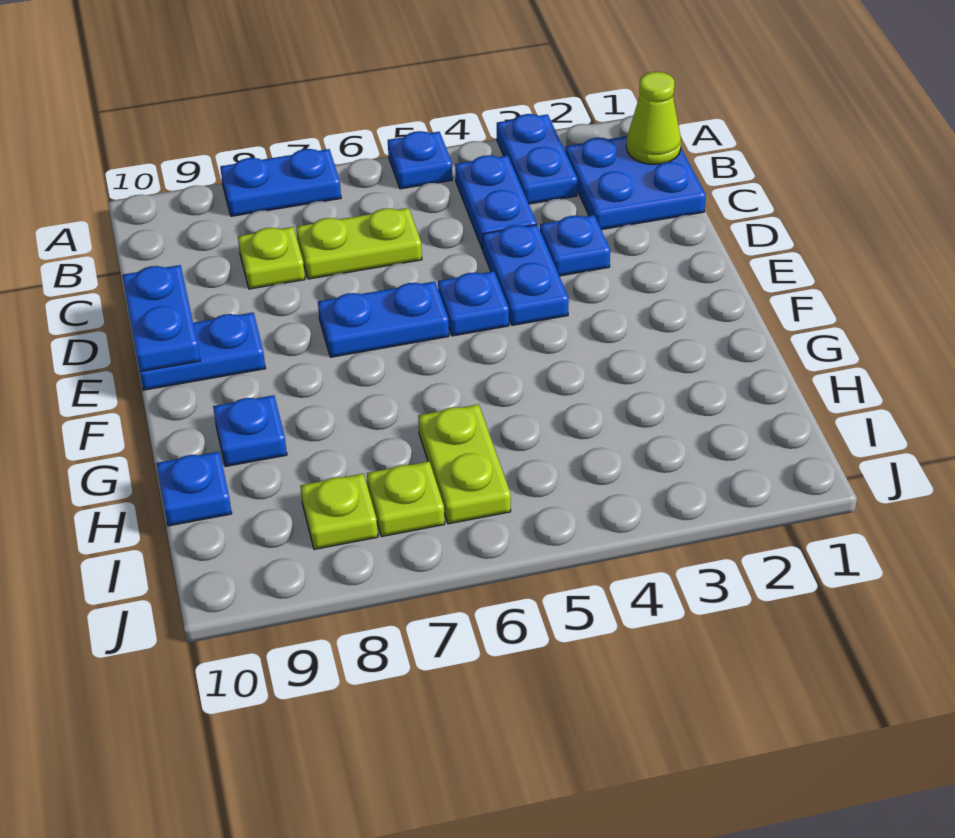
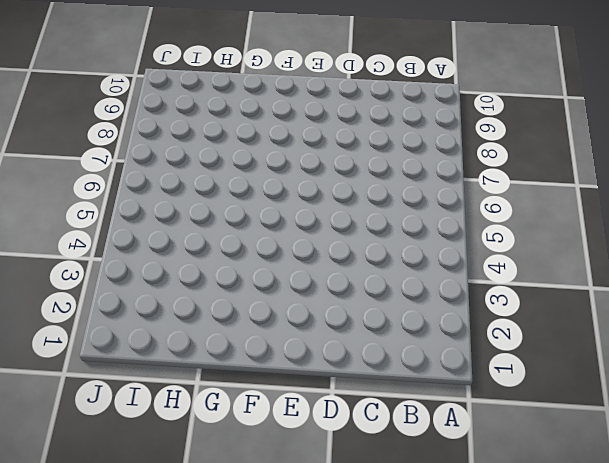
none -> blue 1x2 plate [497,114,577,204]
none -> blue 1x1 plate [388,131,452,189]
none -> blue 1x2 plate [220,149,341,216]

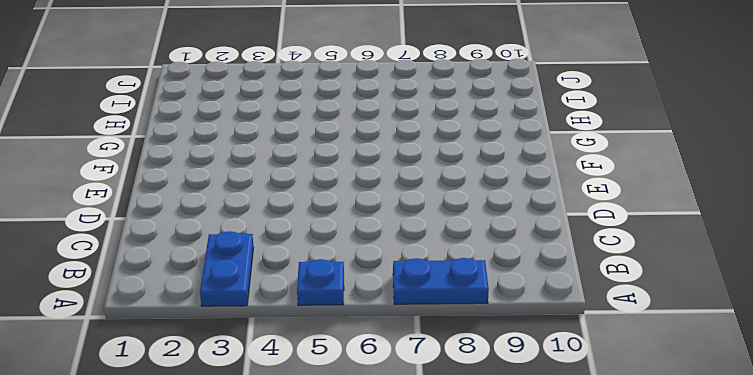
none -> blue 2x2 plate [565,136,706,230]
none -> blue 1x2 plate [455,155,537,250]
none -> lime 1x2 plate [296,208,422,279]

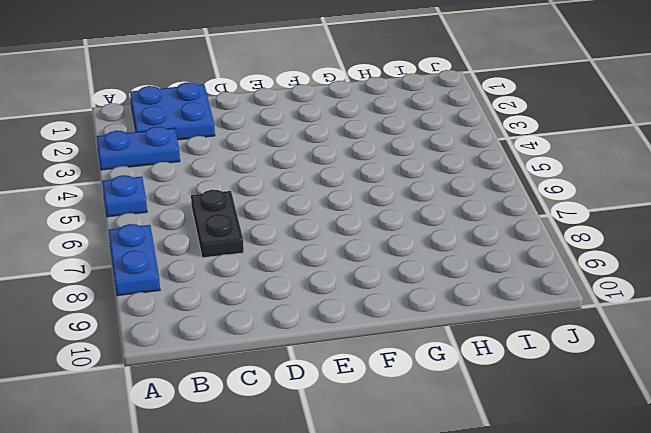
black 1x2 plate [191,190,244,258] -> lime 1x2 plate [296,208,422,279]
none -> blue 1x2 plate [455,155,537,250]
none -> lime 1x1 plate [238,227,305,289]
none -> blue 1x1 plate [540,215,610,276]

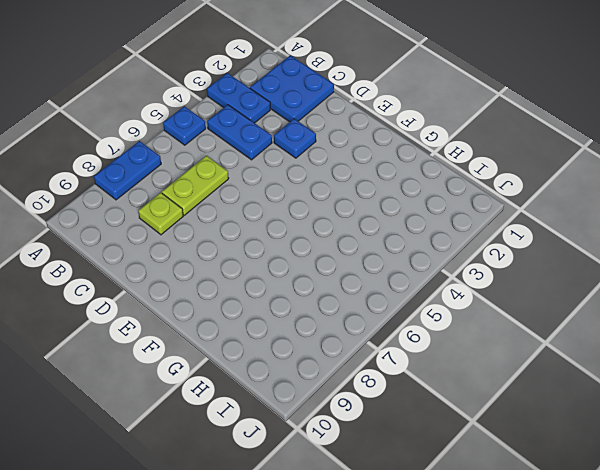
none -> blue 1x2 plate [483,225,569,325]
none -> blue 1x1 plate [438,271,509,336]
none -> blue 1x2 plate [318,281,449,357]

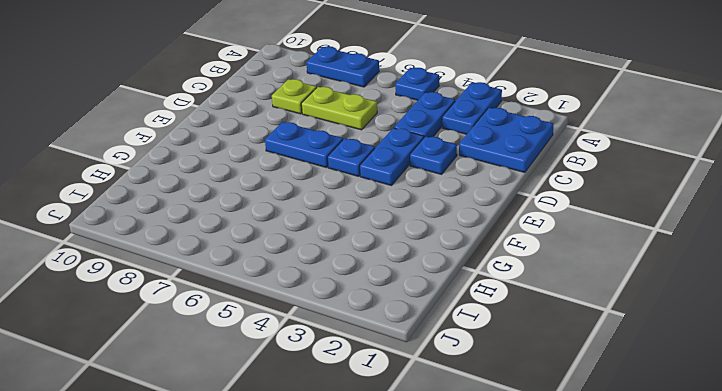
none -> blue 1x2 plate [140,312,265,390]
none -> blue 1x1 plate [213,395,287,467]
none -> lime 1x2 plate [418,404,511,524]

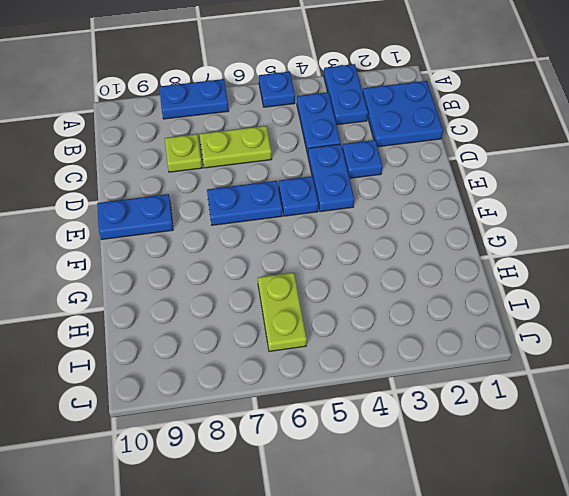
none -> blue 1x1 plate [213,395,287,467]
none -> blue 1x1 plate [156,452,232,526]
none -> lime 1x1 plate [367,461,445,537]

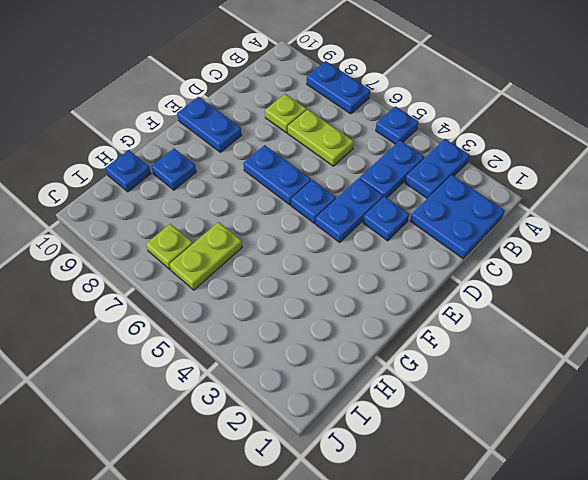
none -> lime 1x1 plate [300,474,378,549]
none -> lime 1x1 cone [626,72,681,165]
none -> blue 1x2 plate [122,265,200,372]

